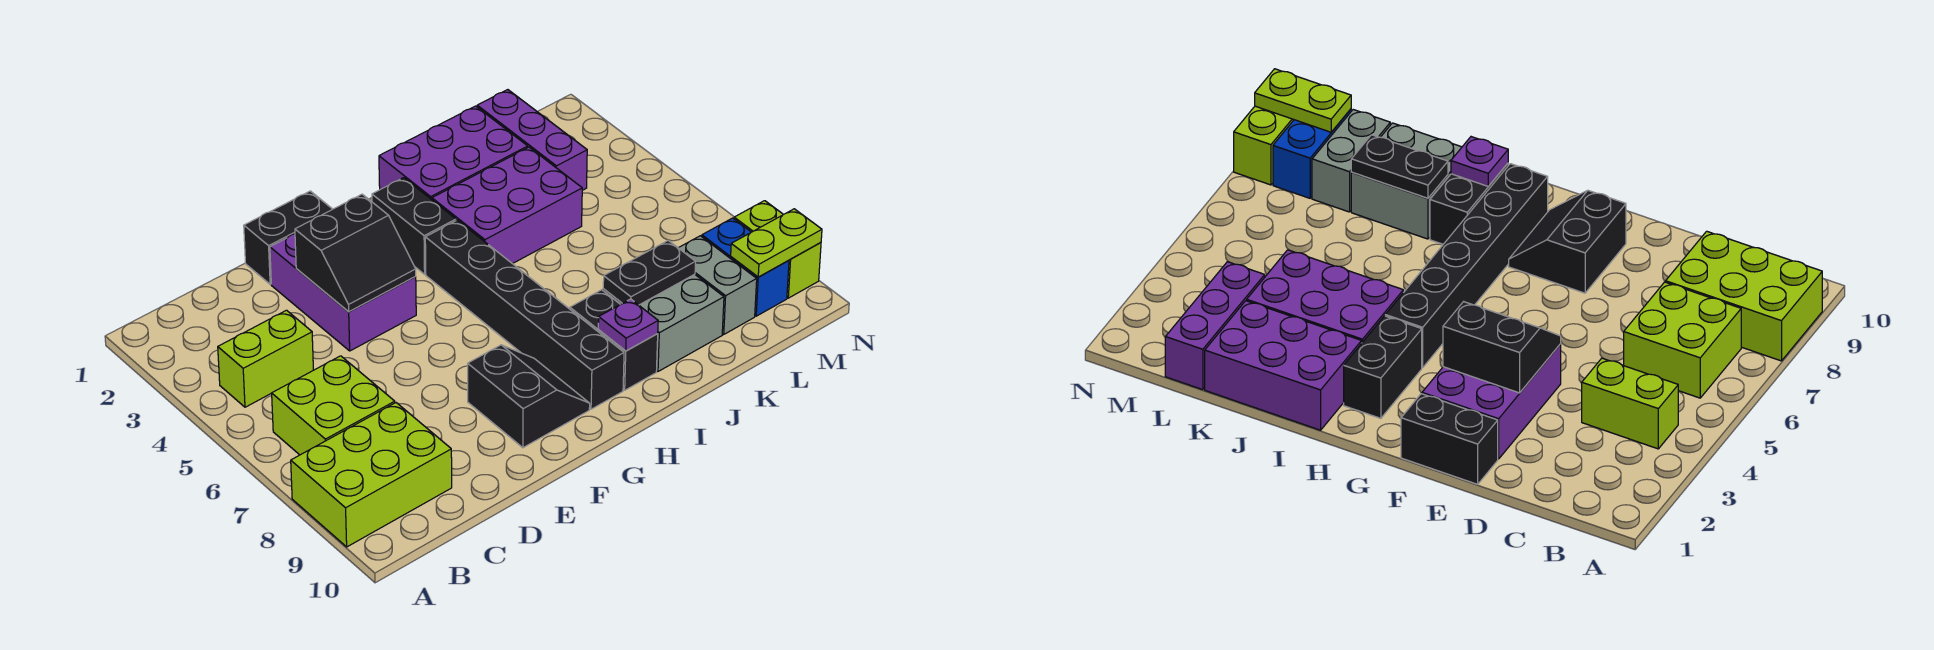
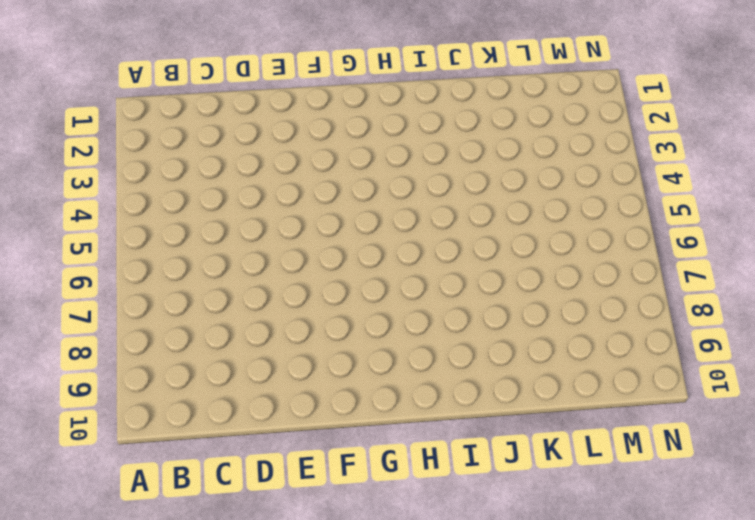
none -> lime 2x3 brick [291,403,452,547]
none -> lime 1x2 brick [218,310,313,407]
none -> lime 2x2 brick [272,356,395,455]

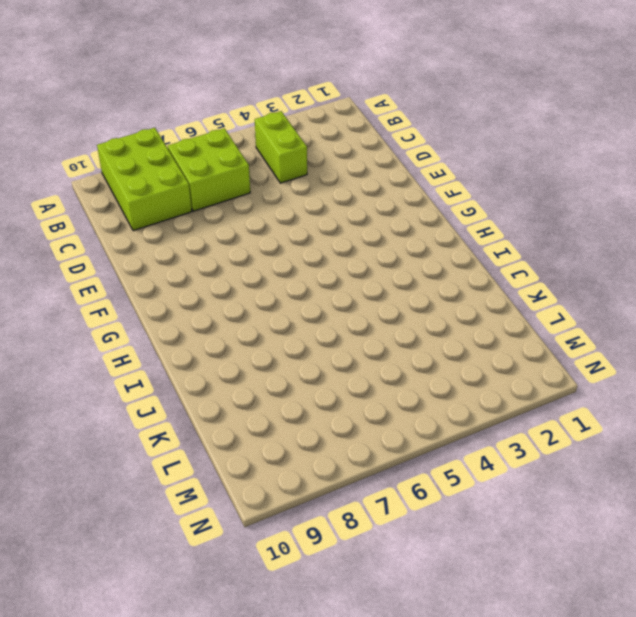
none -> black 1x2 brick [244,191,332,284]
none -> purple 2x3 brick [270,234,416,351]
none -> black 2x2 slope [468,345,590,448]

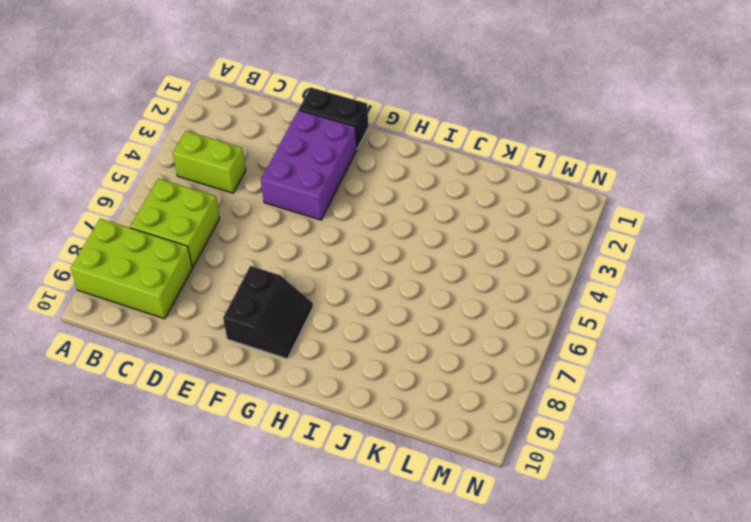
none -> black 1x2 brick [372,178,456,274]
none -> black 1x6 brick [425,220,624,409]
none -> purple 2x3 brick [379,106,528,200]

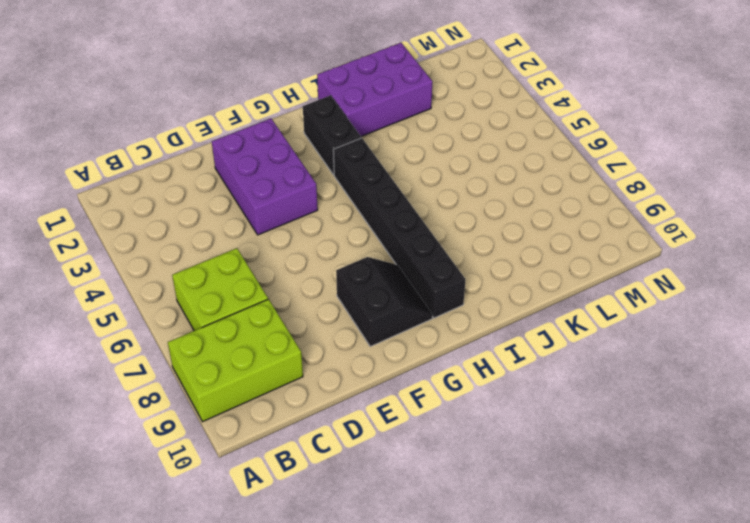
none -> lime 1x2 brick [218,310,313,407]
none -> black 1x2 brick [244,191,332,284]
none -> purple 2x3 brick [432,147,582,264]

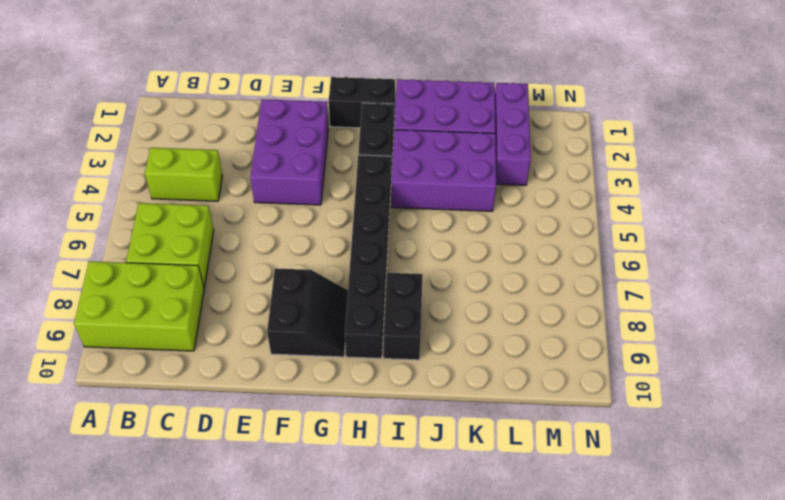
black 1x2 brick [329,77,395,128] -> black 1x2 brick moved to [244,191,332,284]
none -> grey 2x2 brick [603,274,724,371]
none -> grey 1x2 brick [679,236,757,334]
none -> blue 1x2 brick [702,218,789,316]

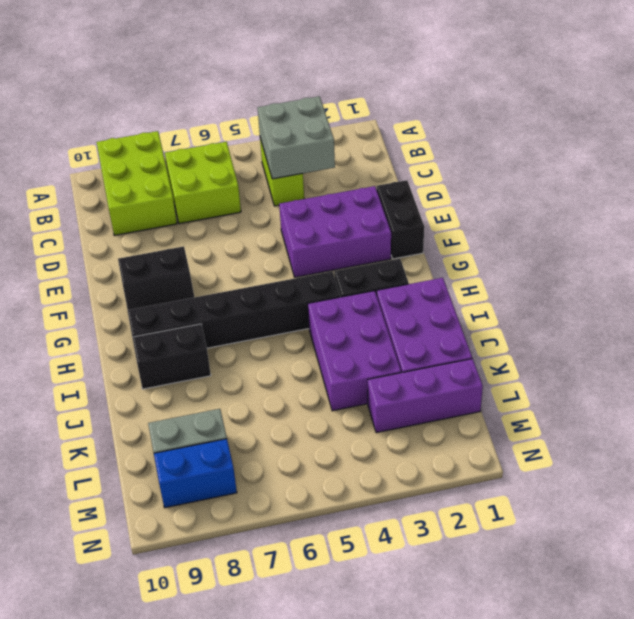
grey 2x2 brick [257,96,335,179] -> grey 2x2 brick moved to [603,274,724,371]
none -> lime 1x2 brick [734,201,821,298]
none -> black 2x2 slope [295,194,416,312]
none -> purple 1x1 plate [598,299,658,351]

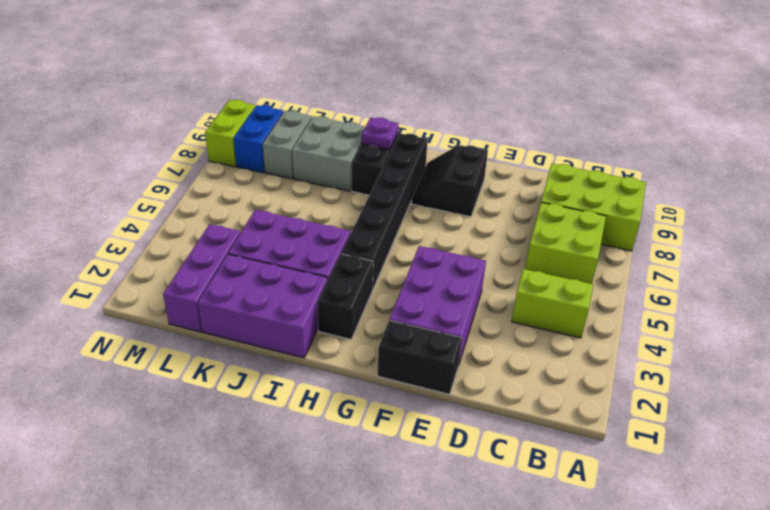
none -> black 2x2 slope [295,194,416,312]
none -> black 1x2 plate [603,241,696,305]
none -> lime 1x2 plate [731,209,822,277]

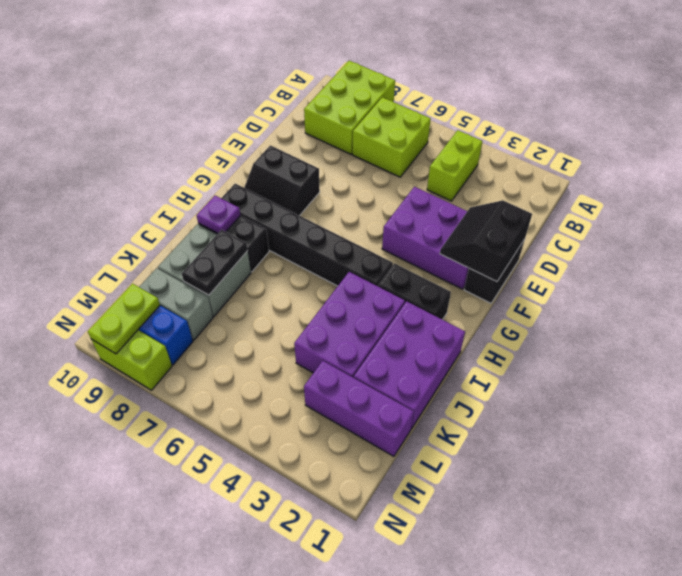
black 2x2 slope [440,200,532,282] -> black 2x2 slope moved to [295,194,416,312]

